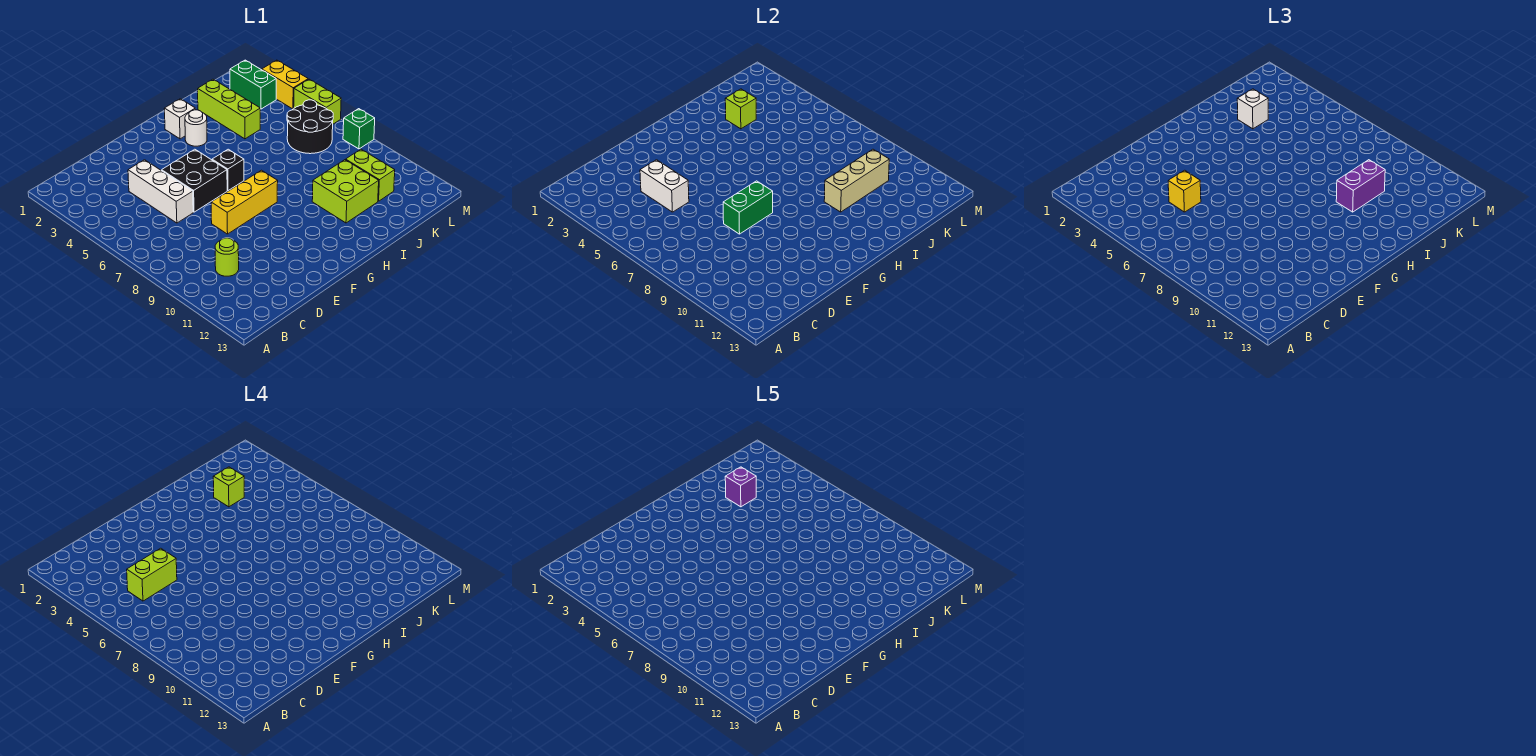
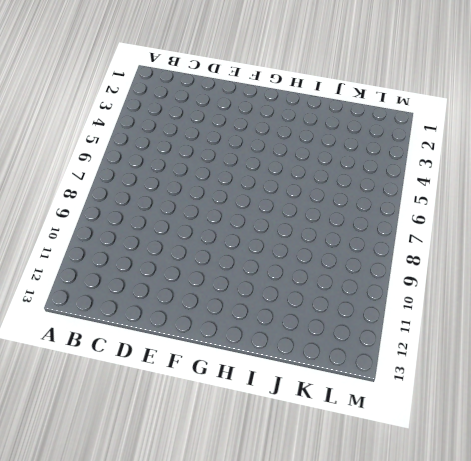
none -> lime 1x1 round brick [215,238,239,276]
none -> white 1x3 brick [128,160,193,223]
none -> black 2x2 brick [162,149,227,212]

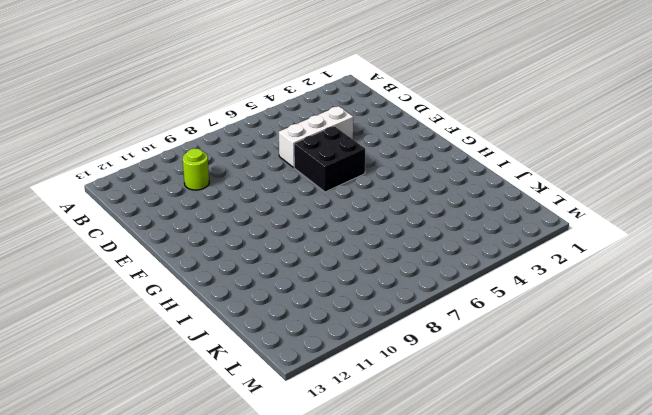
none -> yellow 1x3 brick [211,170,278,234]
none -> black 1x1 brick [212,149,244,191]
none -> white 1x1 brick [164,99,195,139]

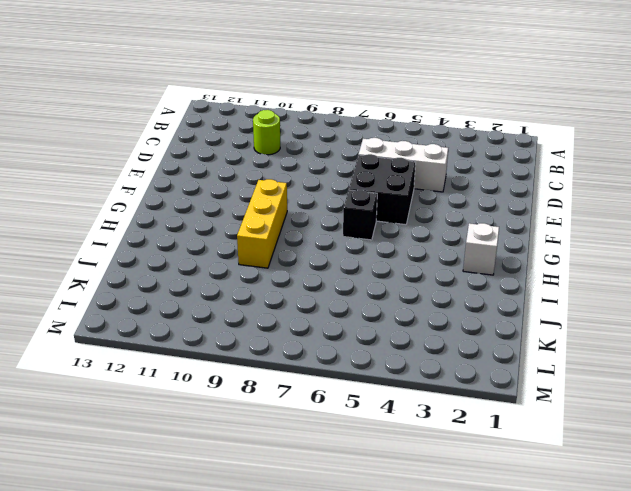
yellow 1x3 brick [237,179,287,268] -> yellow 1x3 brick moved to [211,170,278,234]
none -> white 1x1 round brick [185,110,207,146]
none -> lime 2x2 brick [312,160,379,223]
none -> lime 1x3 brick [198,79,260,139]

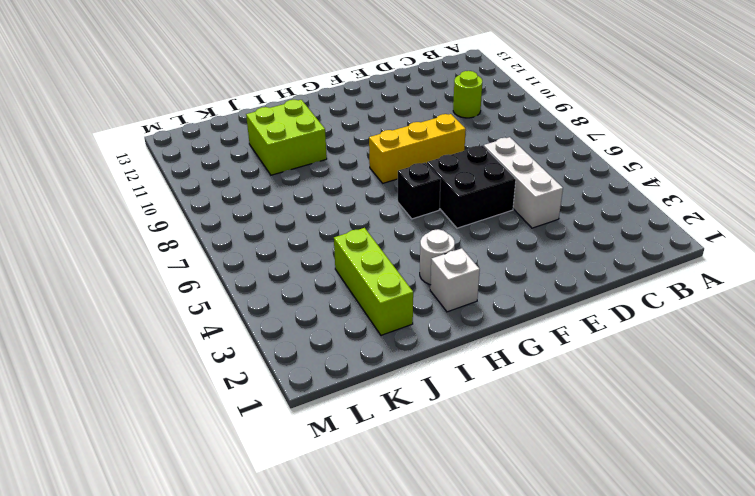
none -> black 2x2 round brick [287,100,333,154]
none -> lime 1x2 brick [346,149,395,201]
none -> green 1x2 brick [230,60,276,109]

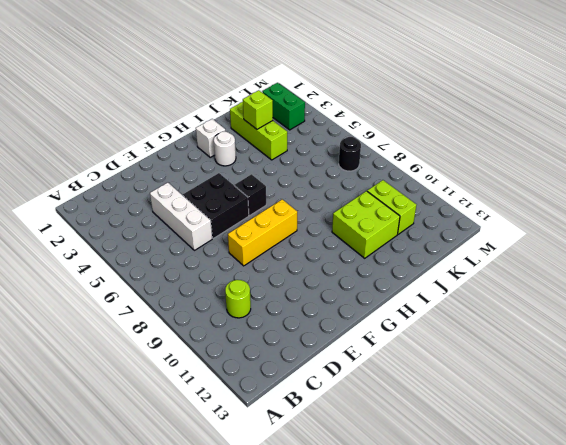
black 1x1 round brick [339,137,361,171] -> black 2x2 round brick [287,100,333,154]
none -> yellow 1x2 brick [262,60,308,109]
none -> lime 1x2 brick [294,79,341,124]
none -> green 1x1 brick [343,109,375,149]

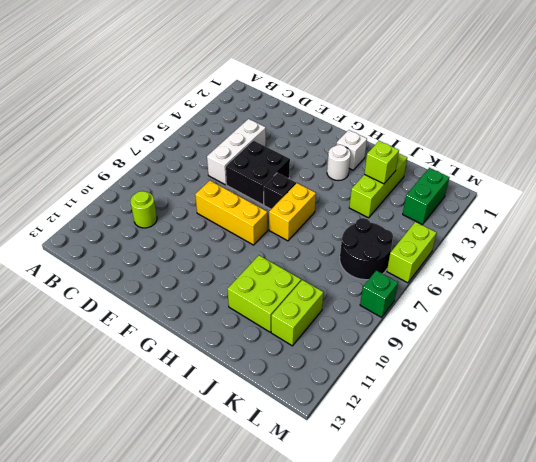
yellow 1x2 brick [269,183,316,241] -> yellow 1x2 brick moved to [262,60,308,109]
none -> white 1x2 brick [640,160,689,212]
none -> green 1x2 brick [723,181,773,234]
none -> tan 1x3 brick [824,149,889,212]

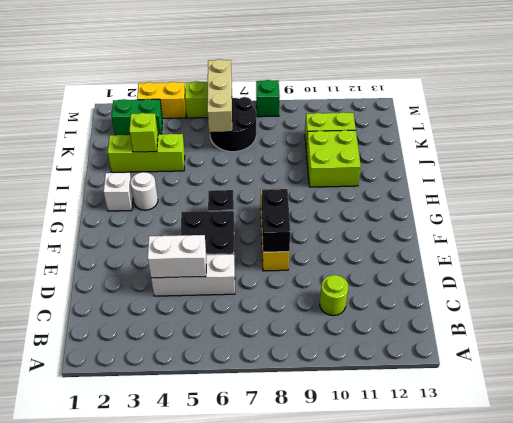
black 1x2 brick [261,189,290,252] -> green 1x2 brick [723,181,773,234]
tan 1x3 brick [207,59,232,132] -> tan 1x3 brick moved to [824,149,889,212]
none -> yellow 1x1 brick [1168,170,1201,212]
none -> purple 1x2 brick [1336,160,1385,212]
none -> white 1x1 brick [1237,89,1268,129]

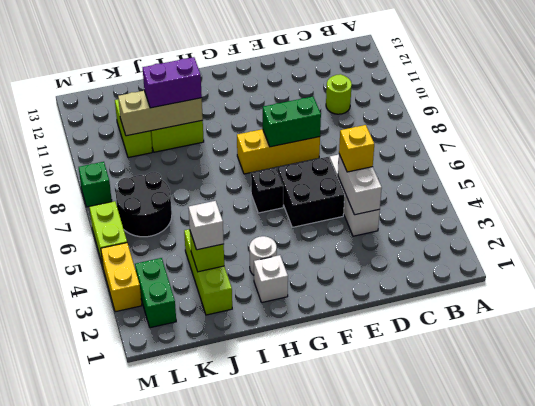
none -> lime 1x2 brick [127,548,177,601]
none -> lime 1x1 brick [213,467,244,507]
none -> purple 1x1 brick [725,467,756,507]

